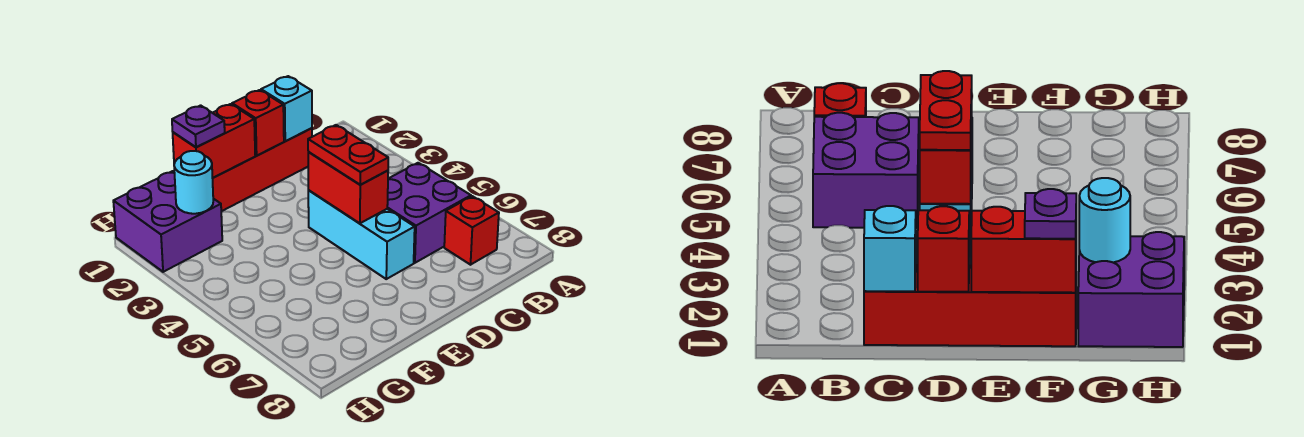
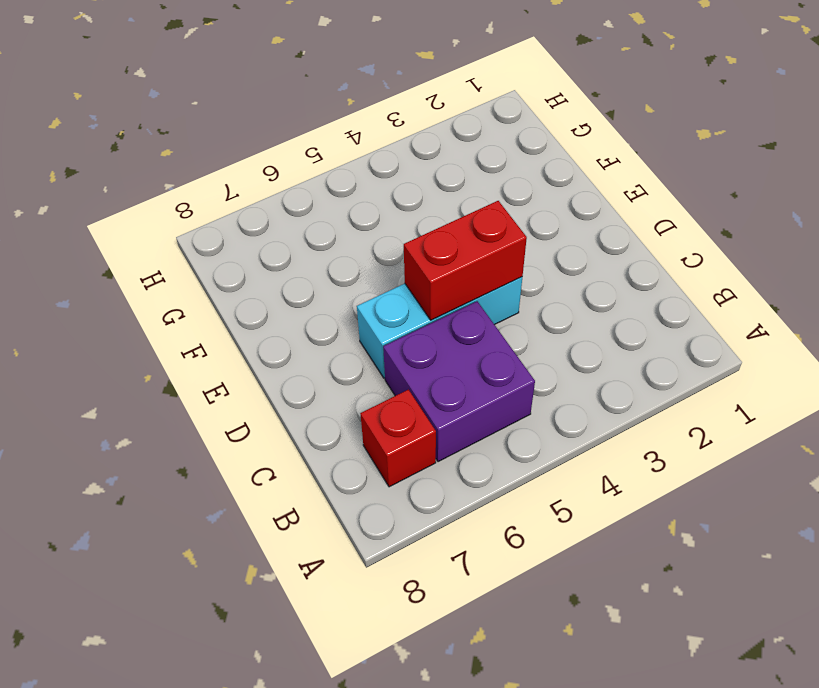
none -> red 1x4 brick [213,128,312,211]
none -> purple 2x2 brick [113,171,222,272]
none -> cyan 1x1 brick [261,76,312,141]

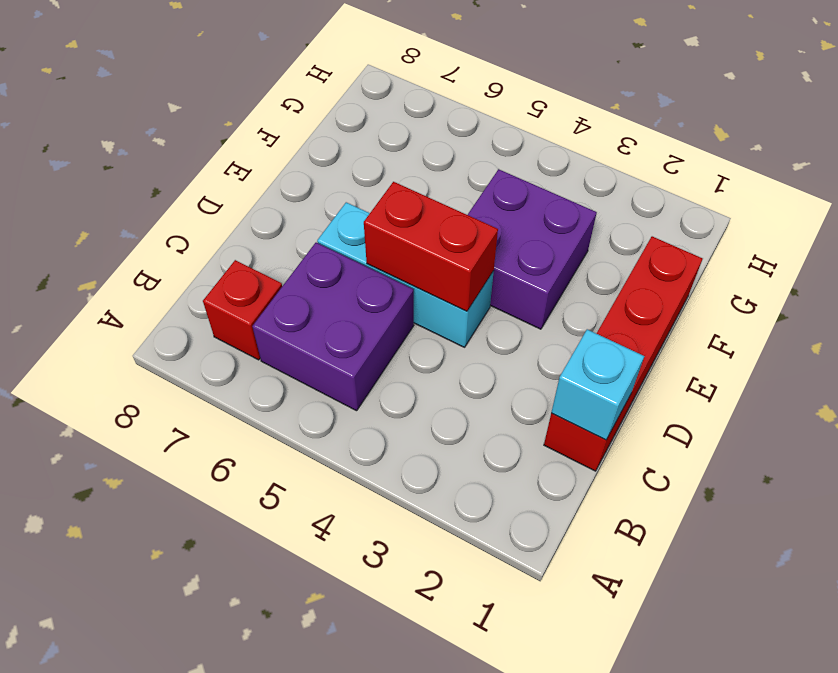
purple 2x2 brick [468,169,597,329] -> purple 2x2 brick moved to [113,171,222,272]
none -> red 1x1 brick [232,90,284,156]
none -> red 1x2 brick [173,104,255,178]
none -> cyan 1x1 round brick [174,151,213,214]

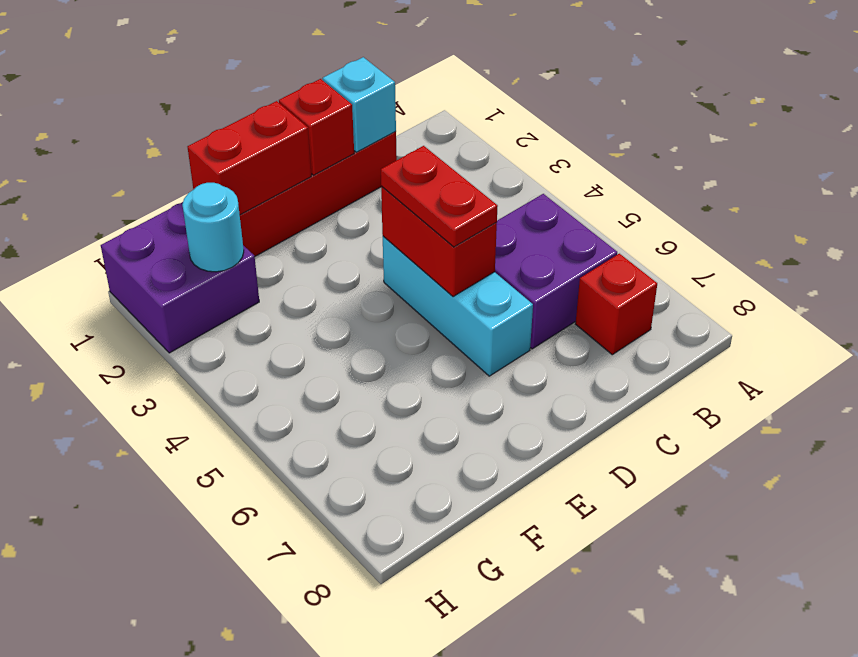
none -> purple 1x1 plate [172,105,225,147]

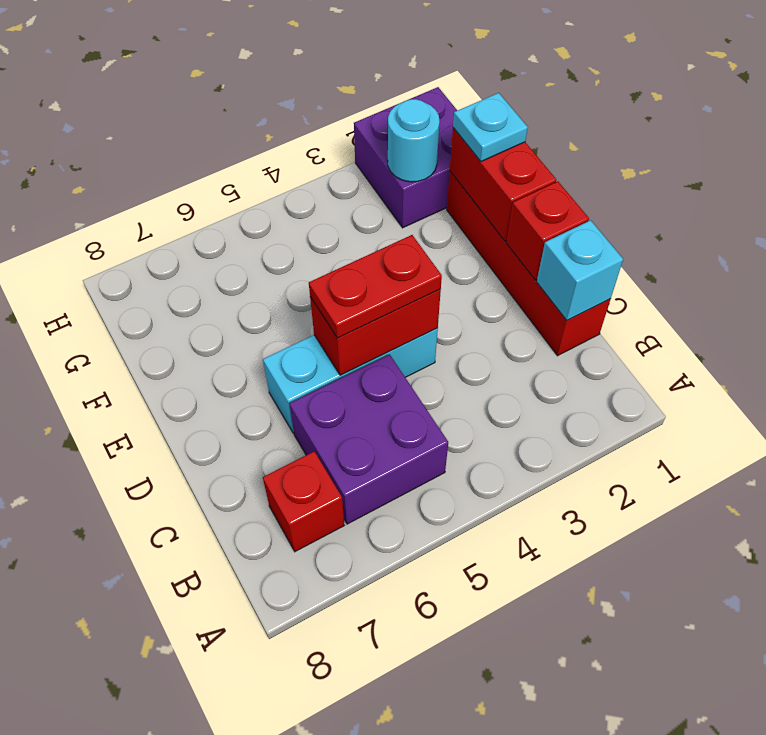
cyan 1x1 plate [453,93,528,161] -> purple 1x1 plate [172,105,225,147]

